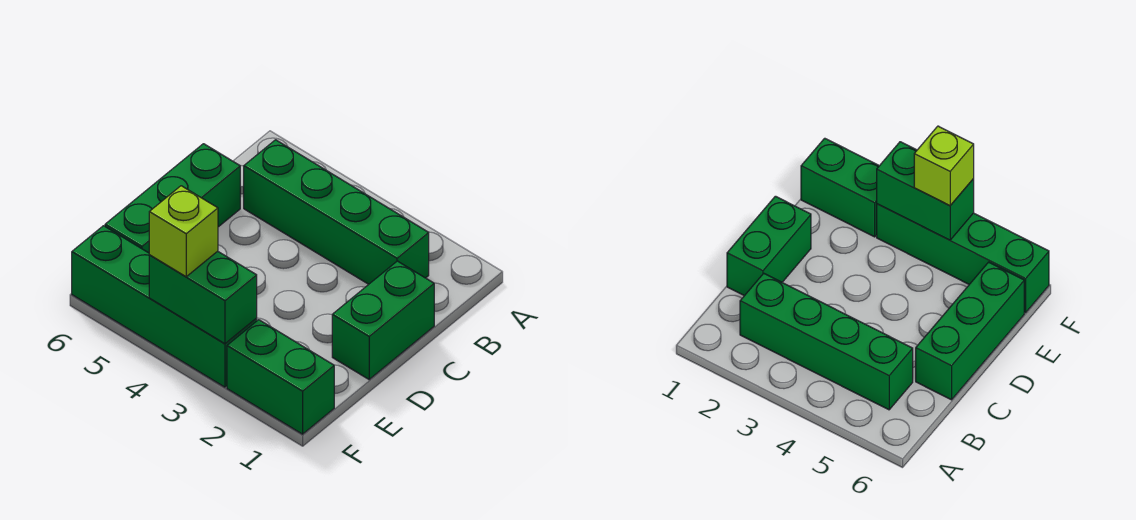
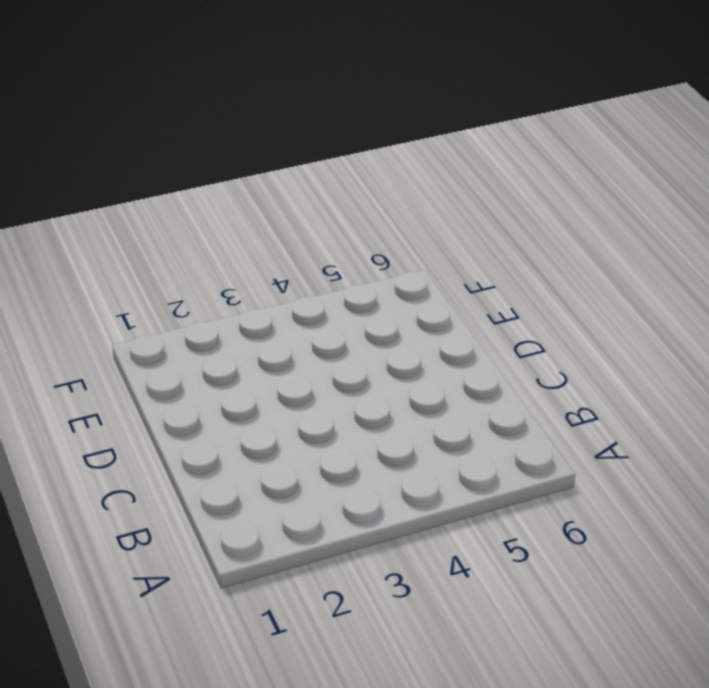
none -> green 1x4 brick [244,140,429,284]
none -> green 1x2 brick [332,261,434,379]

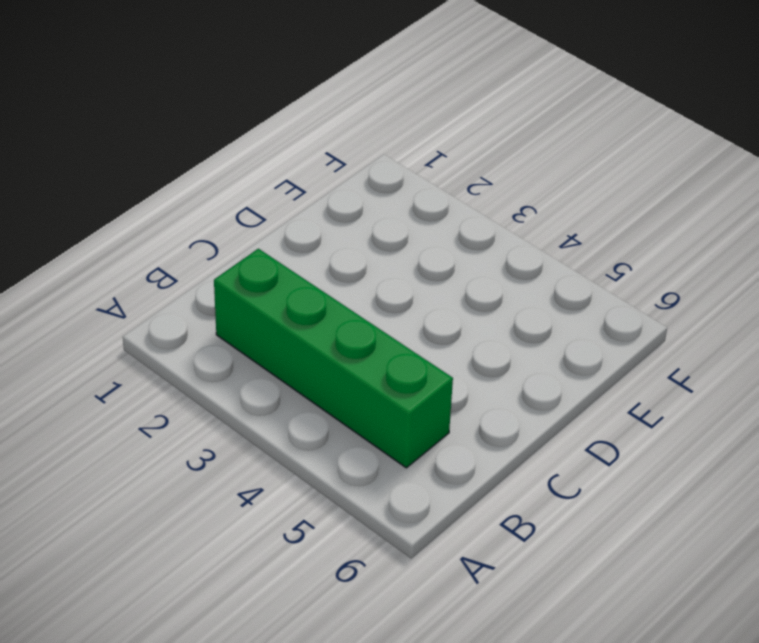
none -> green 1x2 brick [332,261,434,379]
none -> green 1x3 brick [105,144,240,253]

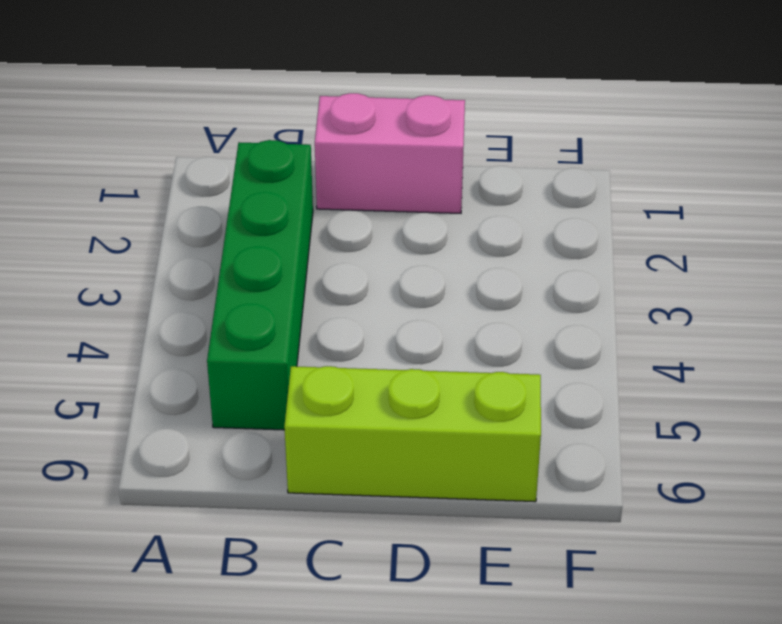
pink 1x2 brick [315,93,465,213] -> green 1x2 brick [332,261,434,379]
lime 1x3 brick [284,366,541,502] -> green 1x3 brick [105,144,240,253]
none -> green 1x2 brick [227,320,334,434]
none -> green 1x4 brick [72,226,257,387]

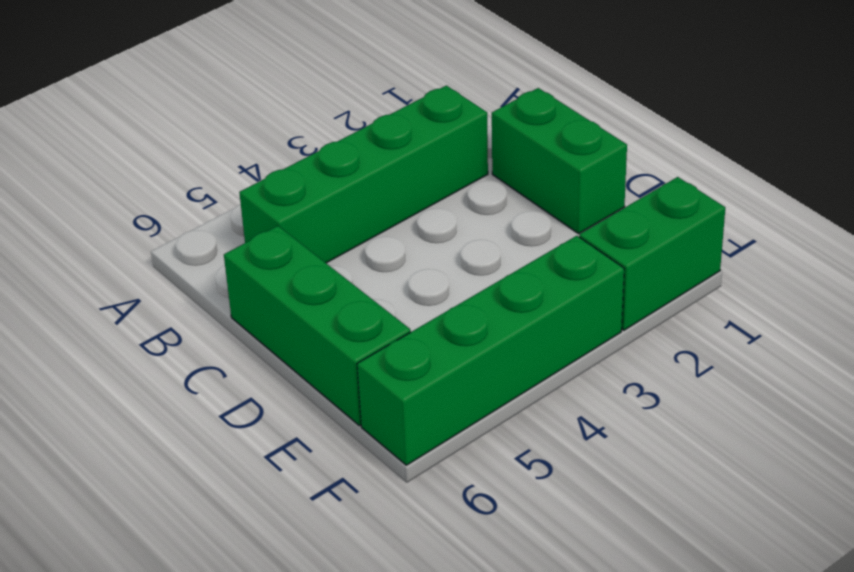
none -> green 1x2 brick [149,251,257,344]
none -> lime 1x1 brick [149,186,218,277]

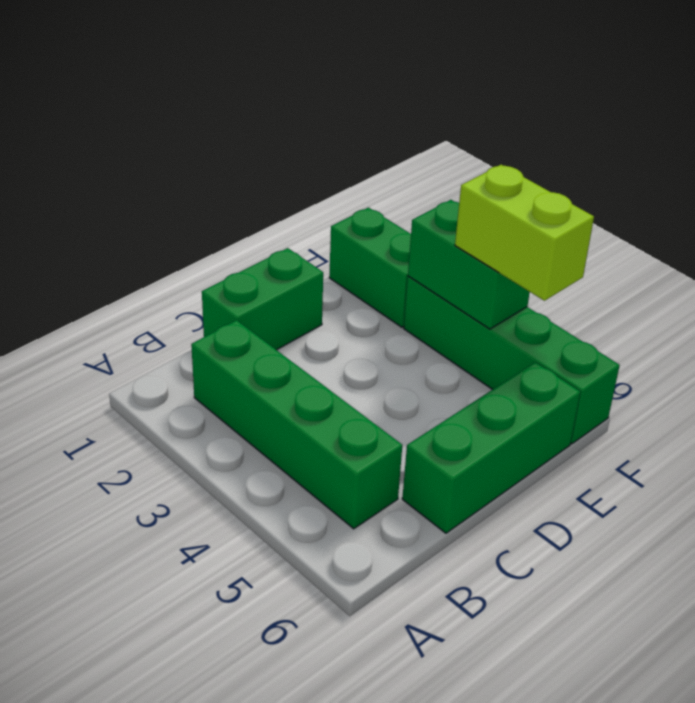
lime 1x2 brick [455,165,594,301] -> lime 1x1 brick [149,186,218,277]

